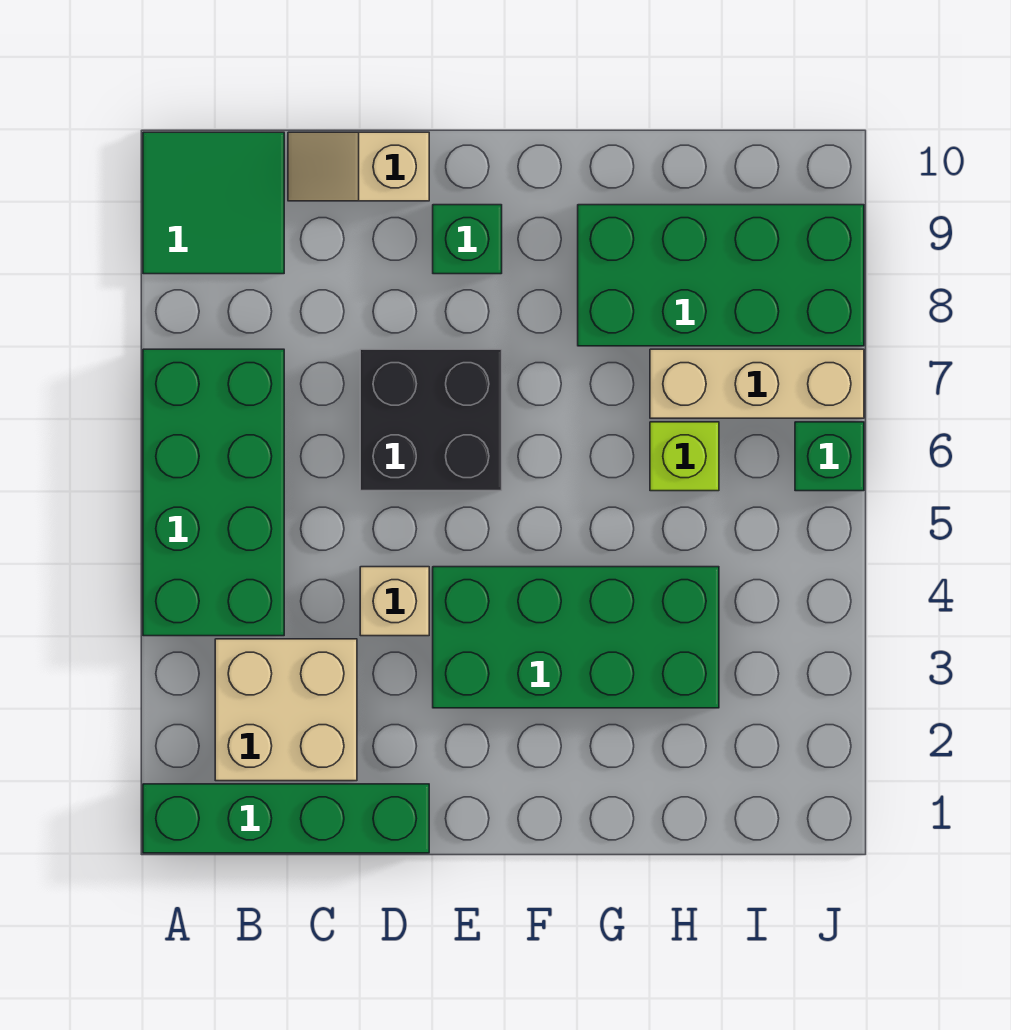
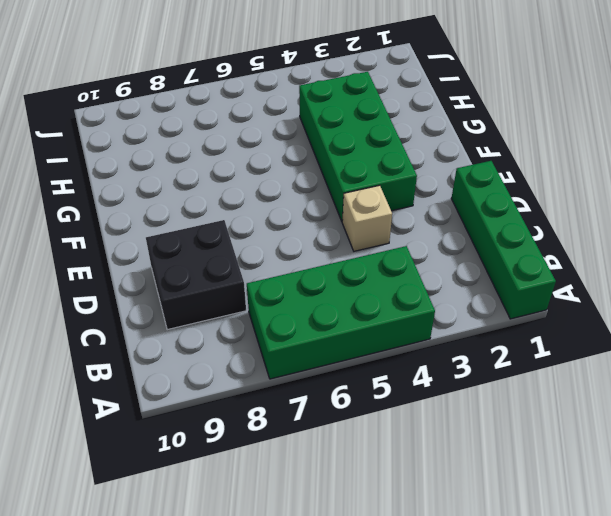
black 2x2 brick [146,220,246,330] -> black 2x2 brick moved to [360,349,502,491]
none -> green 2x2 tile [143,132,284,274]
none -> tan 2x2 brick [215,639,357,781]
none -> tan 1x2 slope [288,132,429,201]

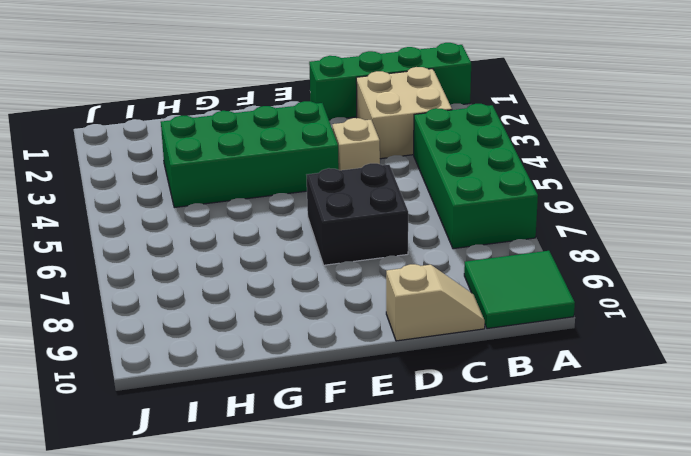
none -> green 1x1 brick [433,205,502,274]
none -> green 2x4 brick [578,205,864,346]
none -> lime 1x1 brick [650,422,719,491]

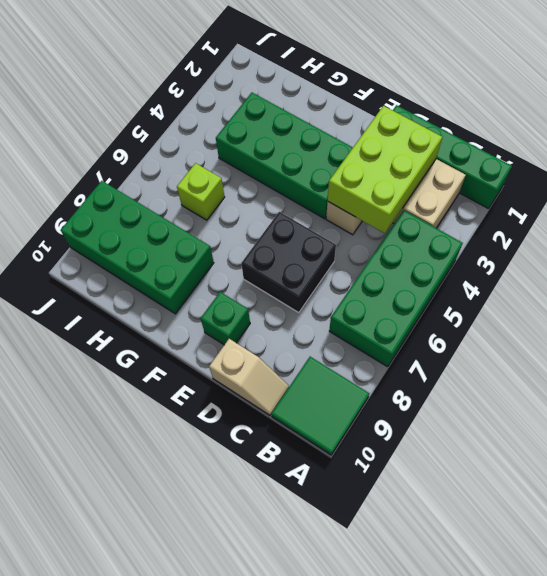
lime 2x3 brick [328,106,442,233] -> none
none -> tan 1x3 brick [650,349,864,418]
none -> green 1x1 brick [795,422,864,491]

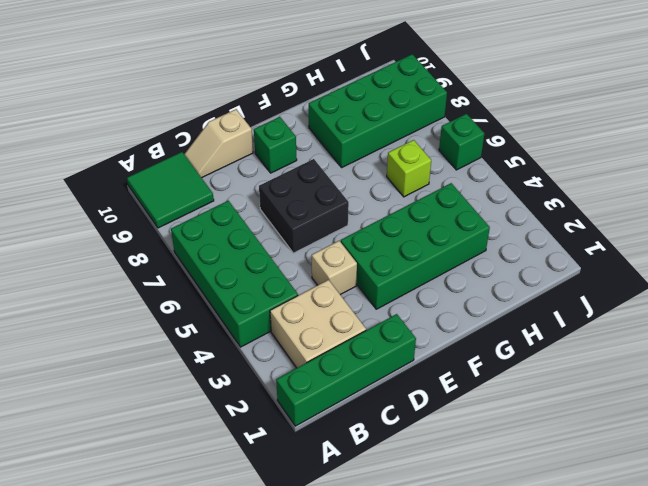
none -> tan 1x3 brick [650,349,864,418]

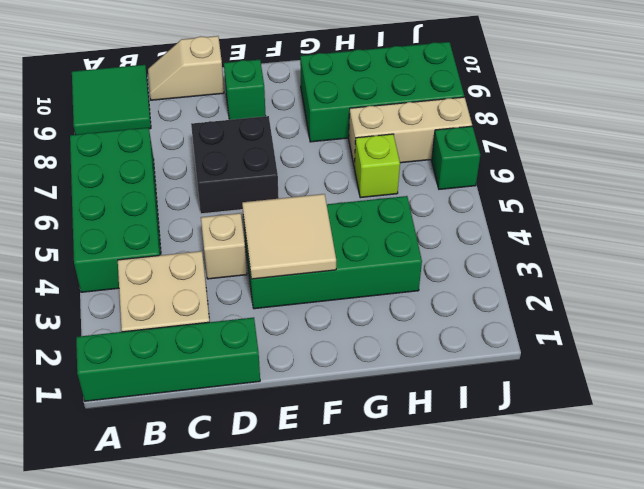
tan 2x2 tile [242,194,336,279] -> none

